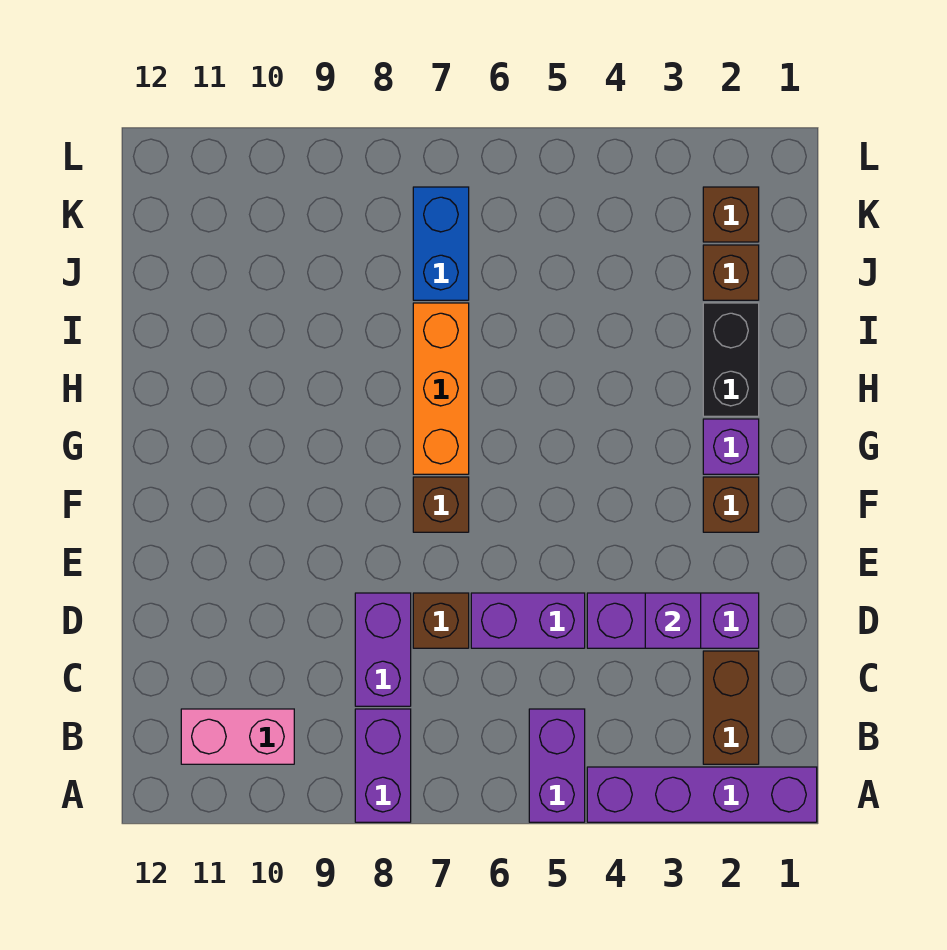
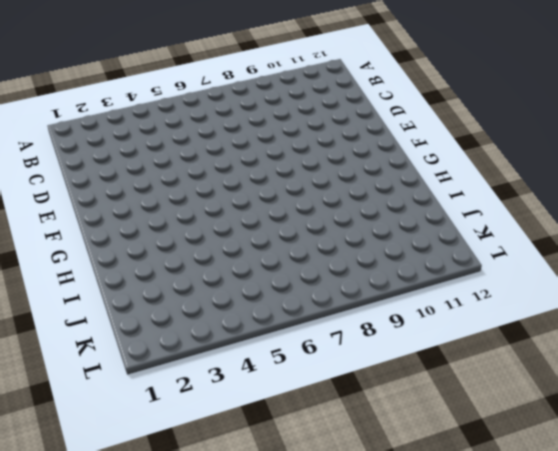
none -> purple 1x4 brick [587,767,817,822]
none -> purple 1x2 brick [529,709,585,822]
none -> purple 1x2 brick [355,709,411,822]

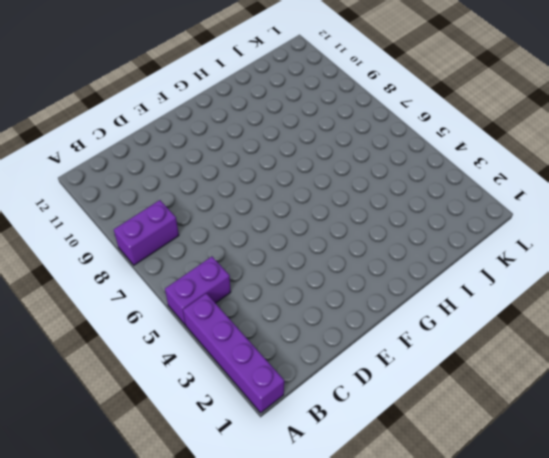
none -> brown 1x2 brick [703,651,759,764]
none -> pink 1x2 brick [181,709,294,764]
none -> purple 1x2 brick [355,593,411,706]

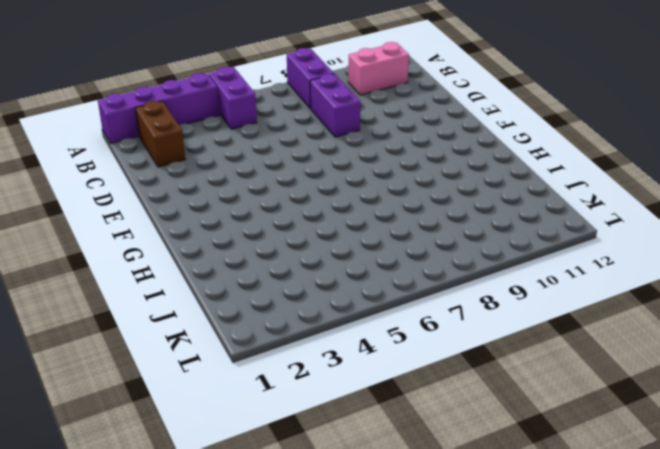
none -> purple 1x3 brick [587,593,759,648]
none -> purple 1x2 brick [471,593,585,648]
none -> brown 1x1 brick [413,593,469,648]

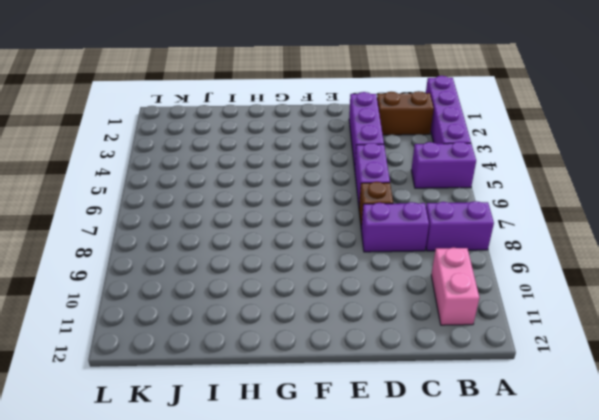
none -> brown 1x1 brick [703,477,759,532]
none -> brown 1x1 brick [413,477,469,532]
none -> purple 1x1 brick [703,419,759,474]

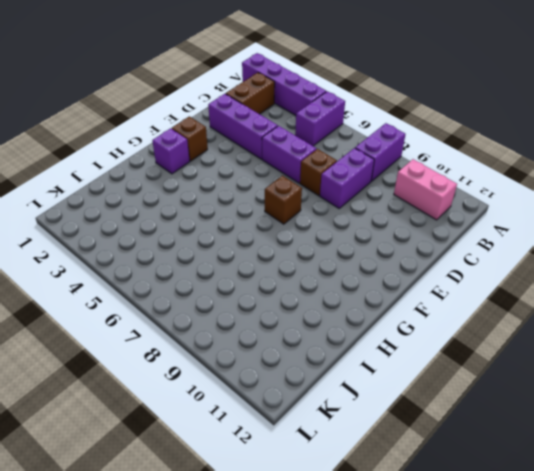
none -> orange 1x3 brick [413,303,469,474]
none -> black 1x2 brick [703,303,759,416]
none -> brown 1x1 brick [703,245,759,300]

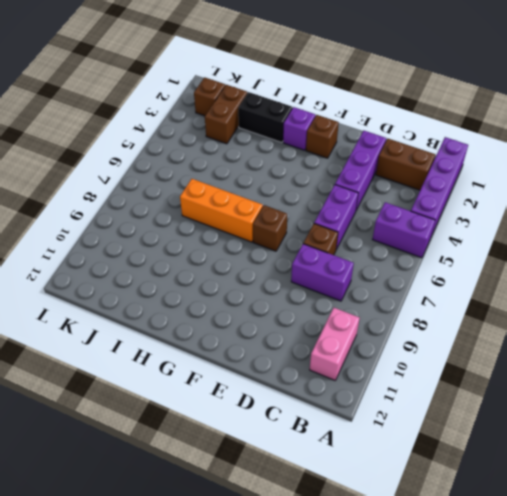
brown 1x2 brick [205,85,247,144] -> brown 1x1 brick [703,245,759,300]
none -> purple 1x2 brick [355,709,411,822]
none -> blue 1x2 brick [413,187,469,300]
none -> purple 1x1 brick [645,593,701,648]

